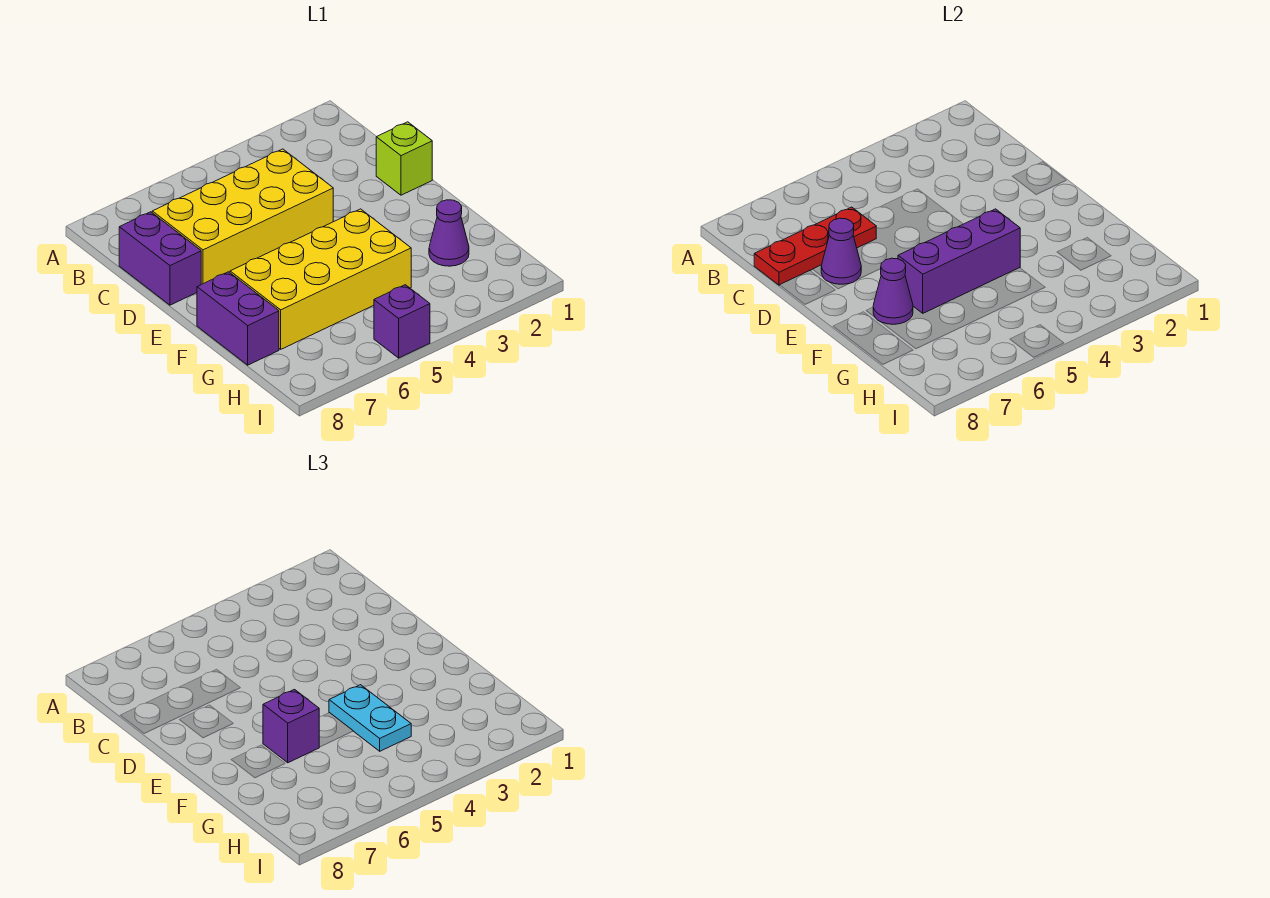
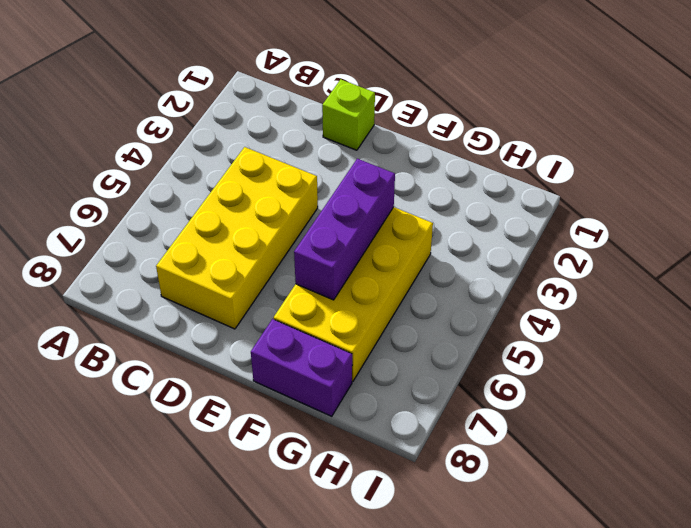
none -> purple 1x2 brick [119,212,201,305]
none -> purple 1x1 cone [429,200,469,266]
none -> purple 1x1 brick [374,285,430,358]

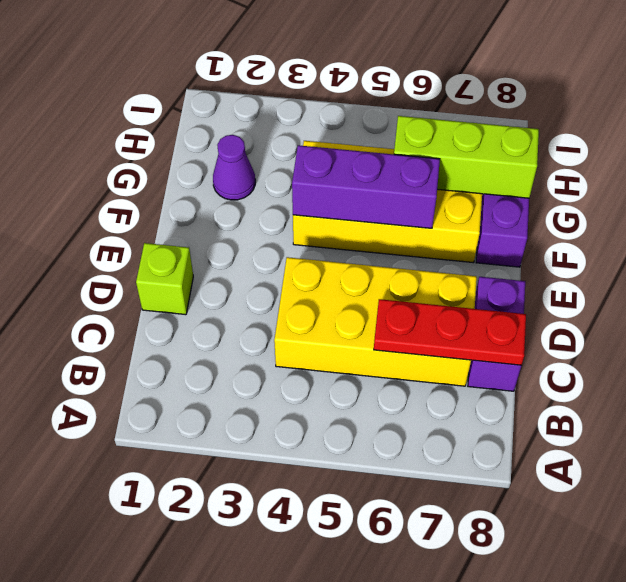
lime 1x3 brick [394,116,539,198] -> none
none -> purple 1x1 brick [374,285,430,358]
none -> purple 1x1 cone [821,218,861,284]
none -> purple 1x1 cone [873,258,913,324]

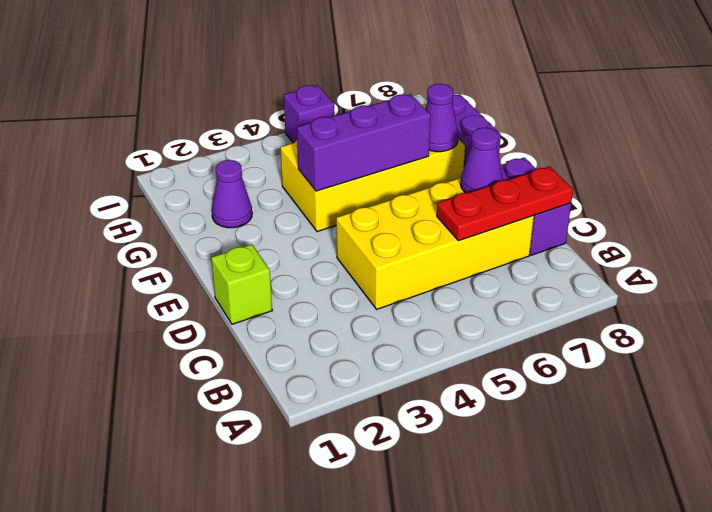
none -> cyan 1x2 plate [329,685,411,751]
none -> purple 1x1 brick [263,690,319,763]

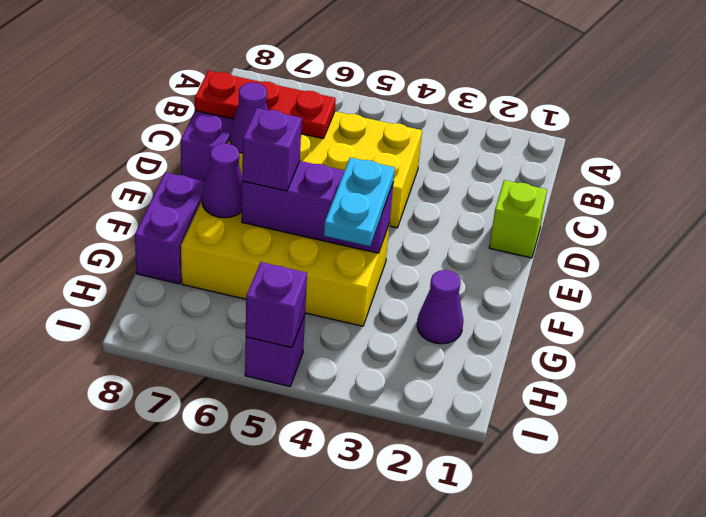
purple 1x1 brick [246,262,307,348] -> none

